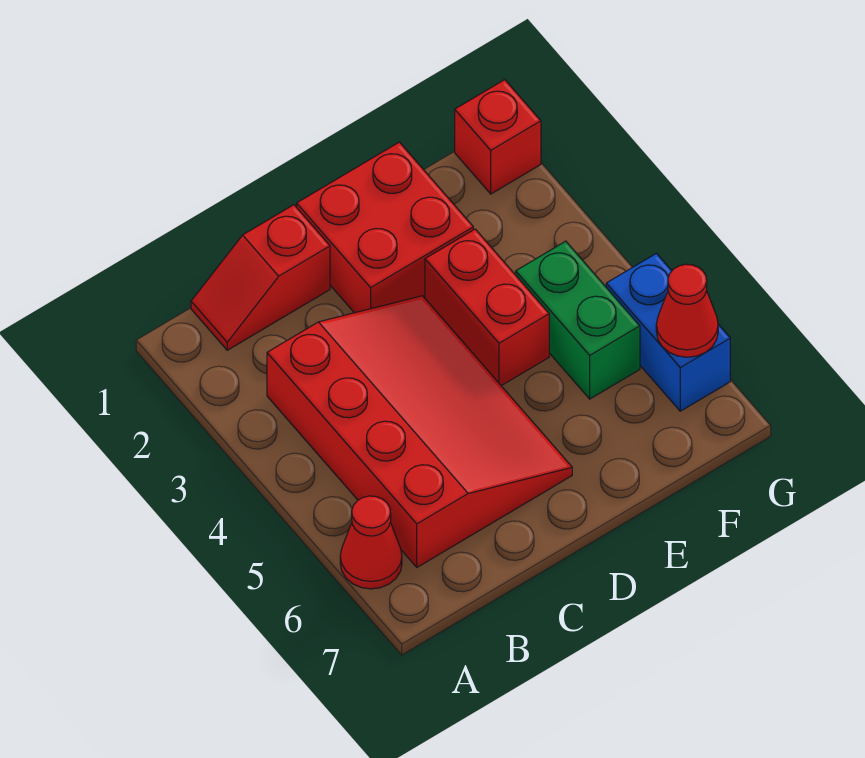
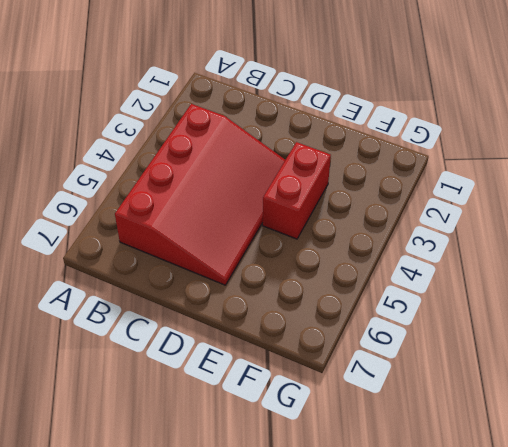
none -> red 1x1 cone [340,496,402,589]
none -> red 1x2 slope [191,205,330,350]

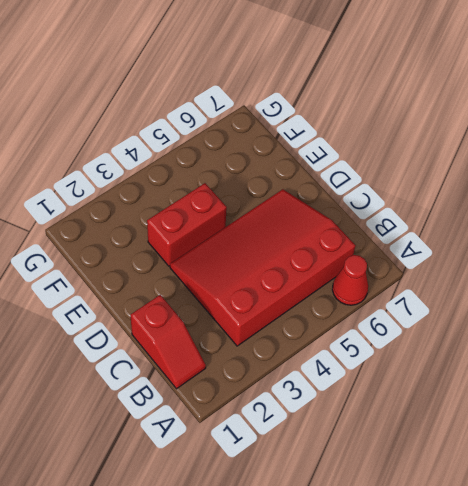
none -> red 2x2 brick [297,142,473,313]
none -> green 1x2 brick [516,241,640,399]

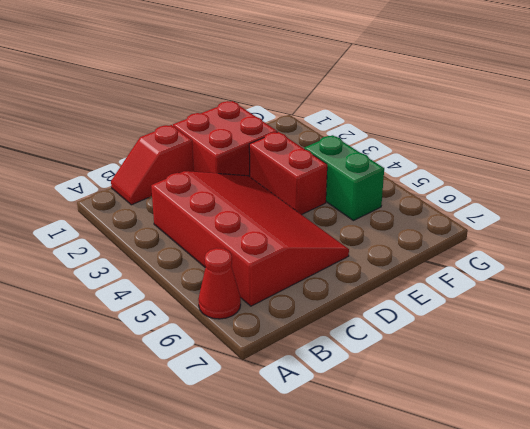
none -> red 1x1 brick [455,80,541,194]
none -> blue 1x2 brick [606,253,730,411]

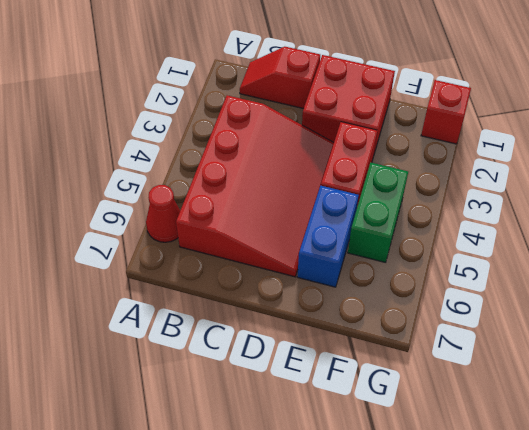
blue 1x2 brick [297,186,359,287] -> blue 1x2 brick moved to [606,253,730,411]
none -> red 1x1 cone [656,264,718,357]

